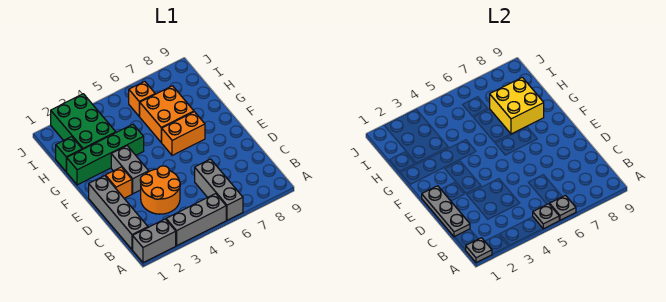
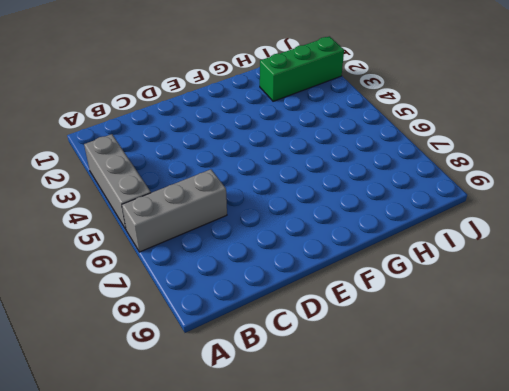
green 1x3 brick [260,36,344,101] -> green 2x3 brick [51,94,116,149]
none -> grey 1x2 brick [133,219,176,263]
none -> grey 1x4 brick [89,176,148,250]
none -> orange 2x2 round brick [140,166,180,214]

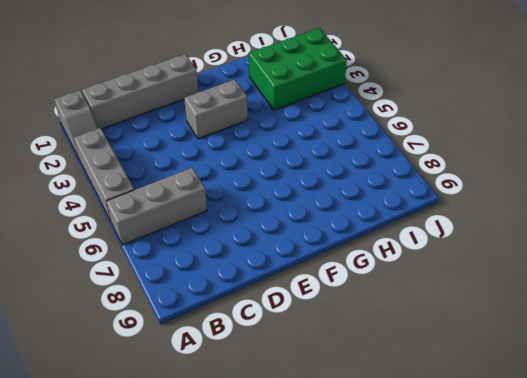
grey 1x2 slope [54,90,98,158] -> grey 1x2 brick [133,219,176,263]
none -> orange 2x2 round brick [140,166,180,214]
none -> orange 1x1 brick [105,167,132,198]
none -> orange 1x2 brick [161,112,205,156]

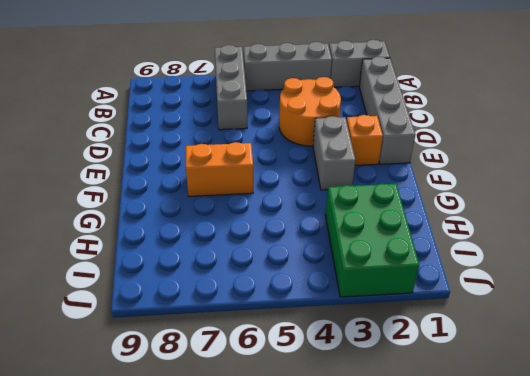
none -> green 1x4 brick [67,124,144,185]
none -> orange 2x2 brick [139,86,194,142]
none -> green 1x1 brick [56,137,82,172]

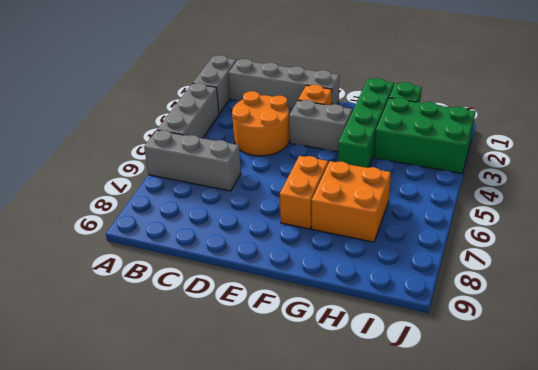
none -> orange 1x1 brick [129,81,155,116]
none -> grey 1x1 plate [466,238,492,263]
none -> grey 1x1 plate [533,204,559,229]

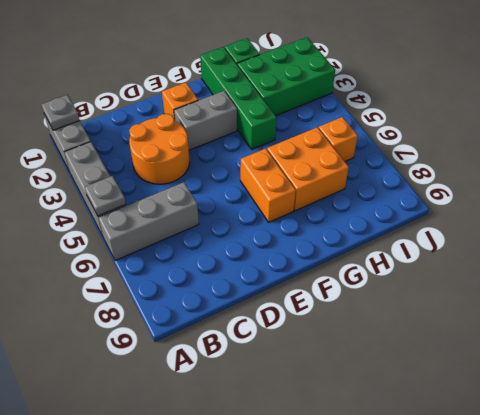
none -> grey 1x4 brick [89,176,148,250]
none -> grey 1x1 plate [550,195,576,220]
none -> grey 1x3 plate [422,186,470,237]

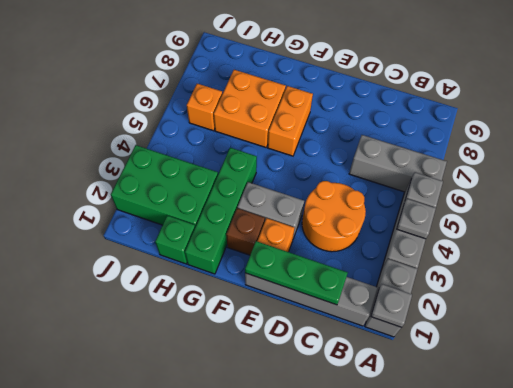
grey 1x1 plate [397,199,436,239] -> grey 1x1 plate moved to [550,195,576,220]
green 1x3 plate [245,241,348,305] -> grey 1x3 plate [422,186,470,237]
brown 1x1 brick [226,208,265,255] -> none
none -> yellow 2x2 brick [490,77,544,134]

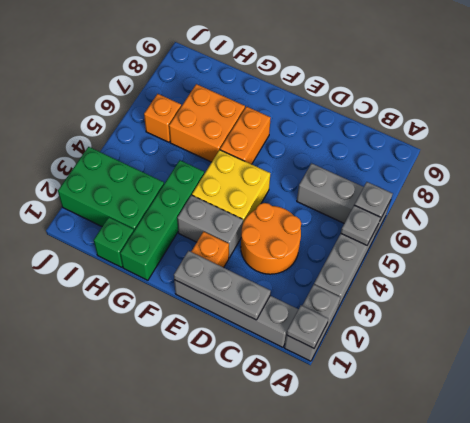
yellow 2x2 brick [192,150,270,223] -> yellow 2x2 brick moved to [490,77,544,134]

